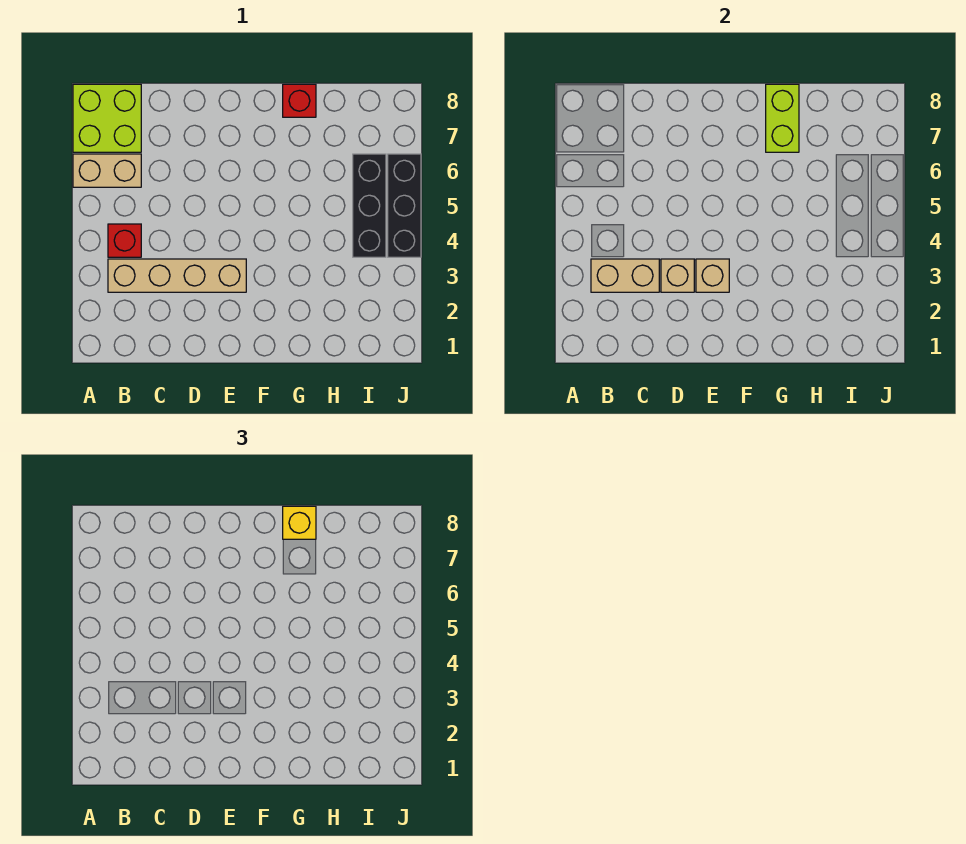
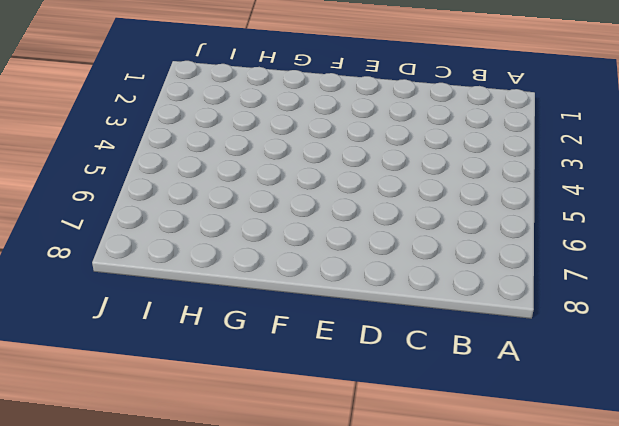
none -> tan 1x2 brick [73,154,141,187]
none -> lime 2x2 brick [73,84,141,152]
none -> tan 1x4 brick [108,259,246,292]

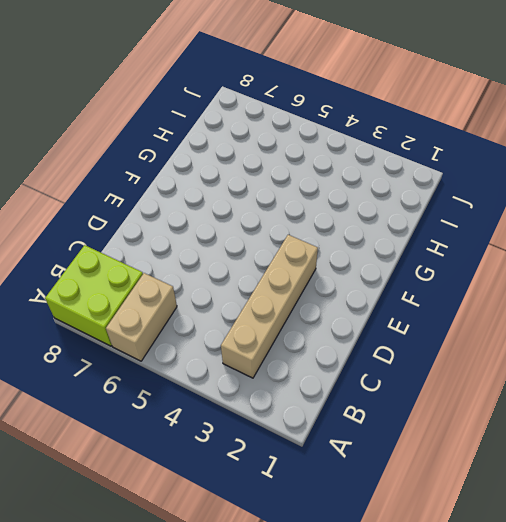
none -> red 1x1 brick [108,224,141,257]
none -> red 1x1 brick [283,84,316,117]
none -> black 1x3 brick [353,154,386,257]

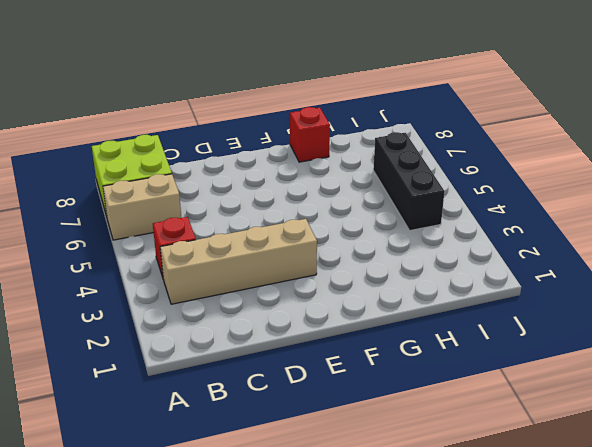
none -> black 1x3 brick [388,154,421,257]
none -> tan 1x2 brick [591,259,659,292]
none -> tan 1x1 brick [661,259,694,292]

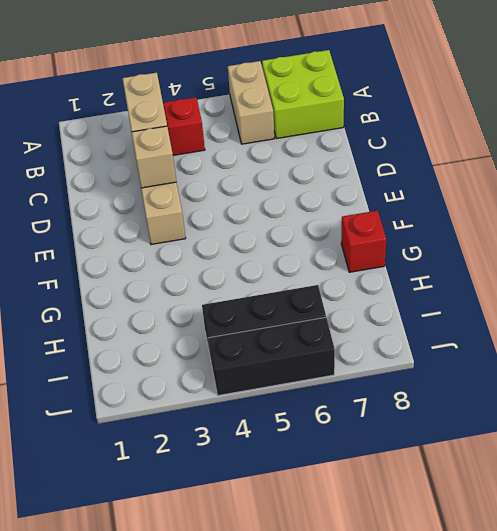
none -> tan 1x1 brick [696,259,729,292]
none -> lime 1x2 brick [766,84,799,152]
none -> yellow 1x1 brick [283,506,316,539]

